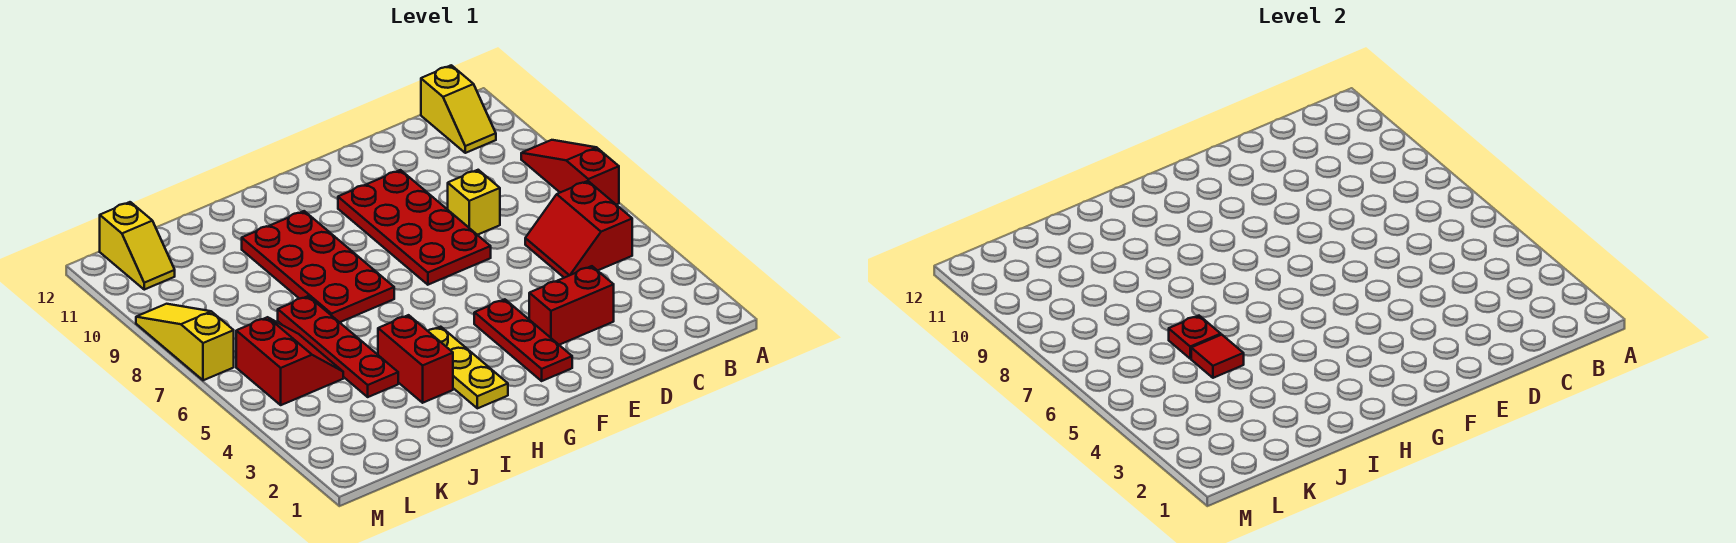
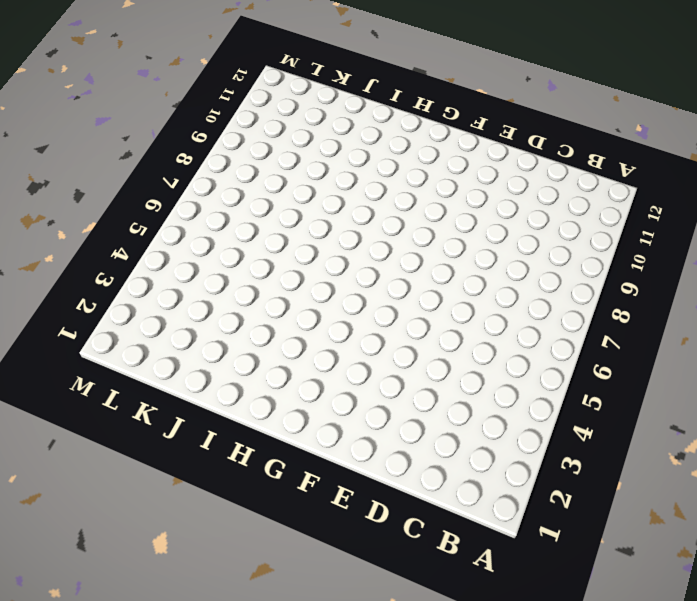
none -> red 1x3 slope [521,140,619,205]
none -> red 2x2 slope [525,181,632,278]
none -> yellow 1x2 slope [421,65,496,153]

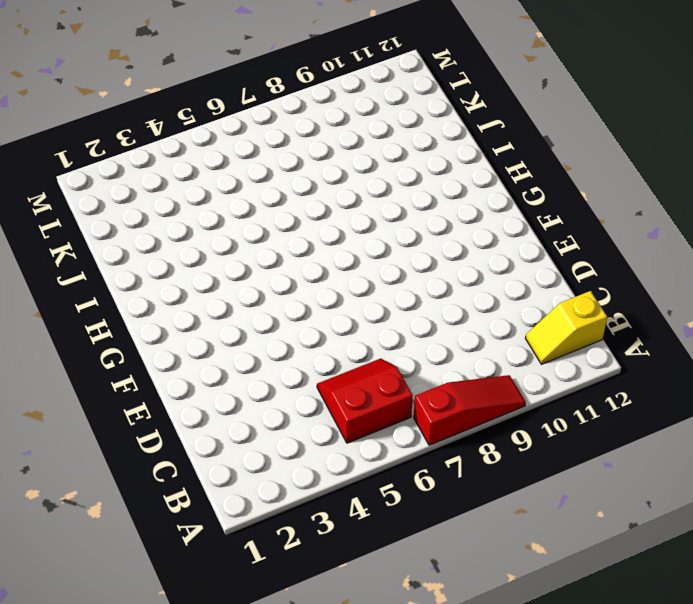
none -> red 1x2 brick [529,266,614,345]
none -> yellow 1x1 brick [448,170,500,235]
none -> red 2x4 plate [338,170,491,285]

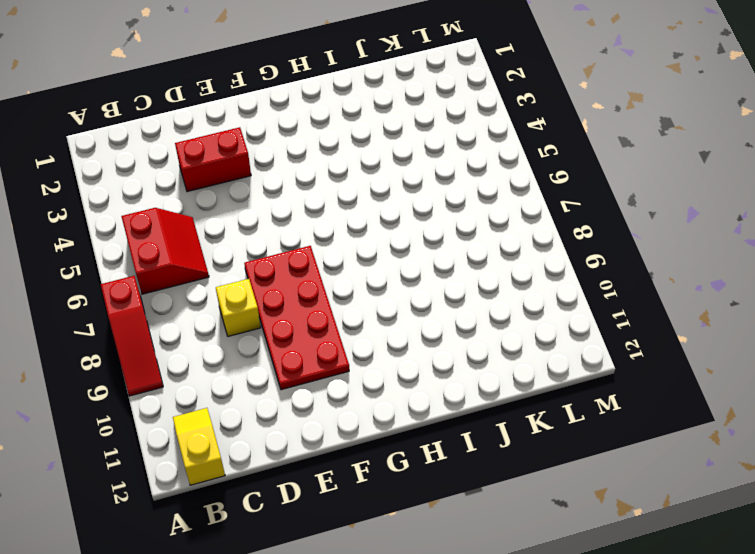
none -> red 1x3 plate [474,299,572,381]
none -> yellow 1x3 plate [428,327,508,408]
none -> red 2x4 plate [242,211,394,322]

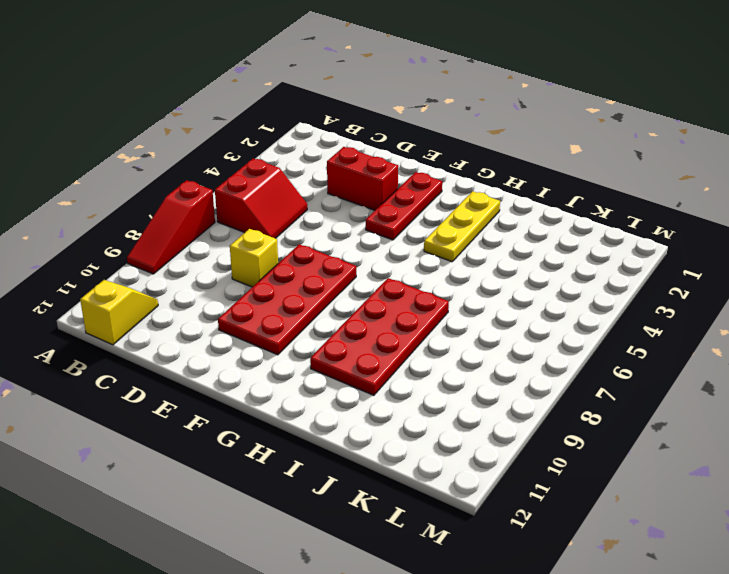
none -> red 1x2 brick [378,315,453,403]
none -> red 1x4 plate [278,296,398,397]
none -> red 2x2 slope [236,317,343,405]

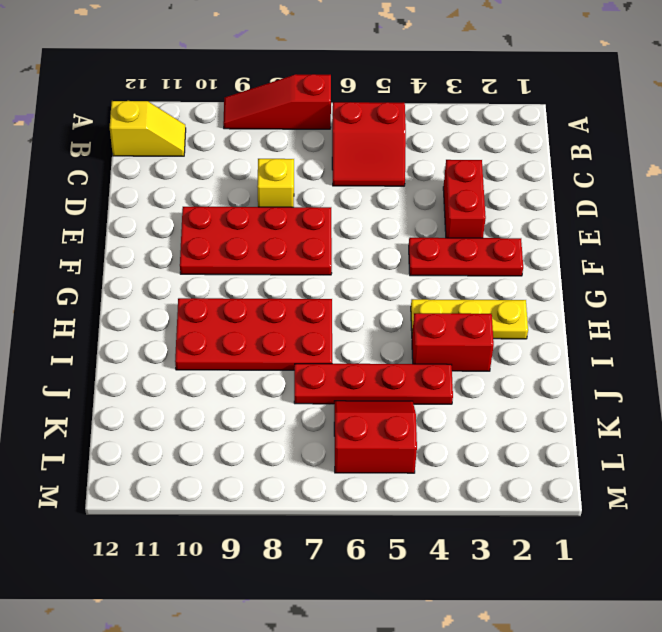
none -> yellow 1x2 slope [100,202,175,290]
none -> yellow 1x3 slope [136,304,234,380]
none -> red 1x1 tile [1191,335,1244,378]

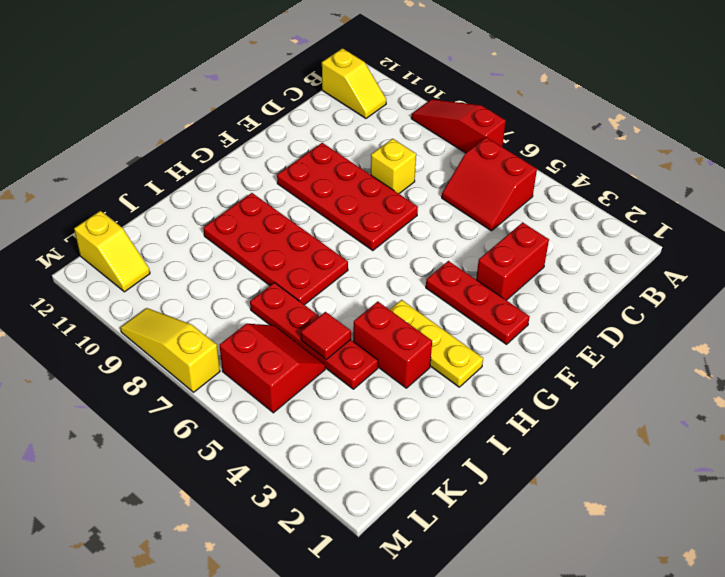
none -> red 1x1 plate [1169,316,1221,359]

